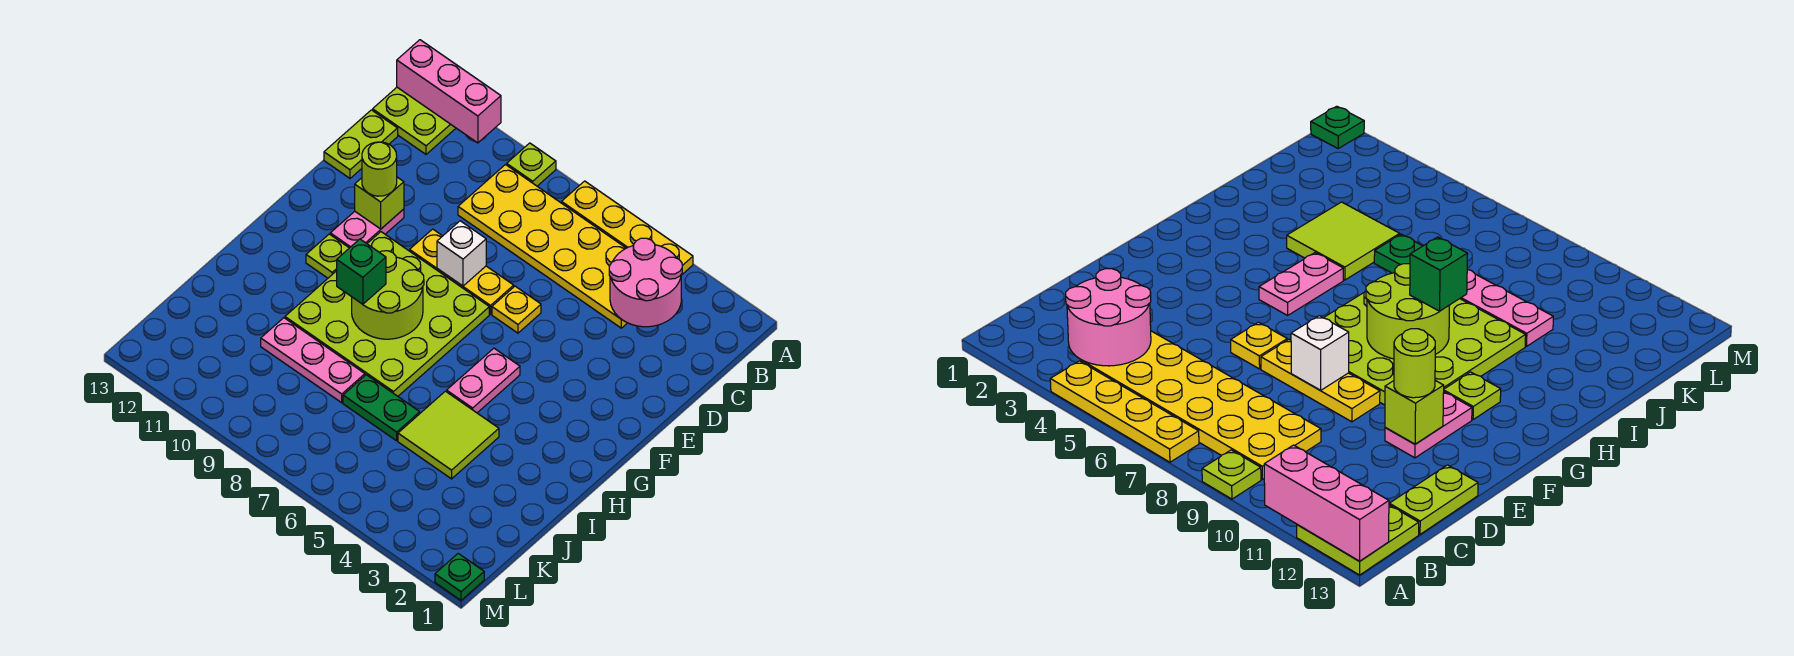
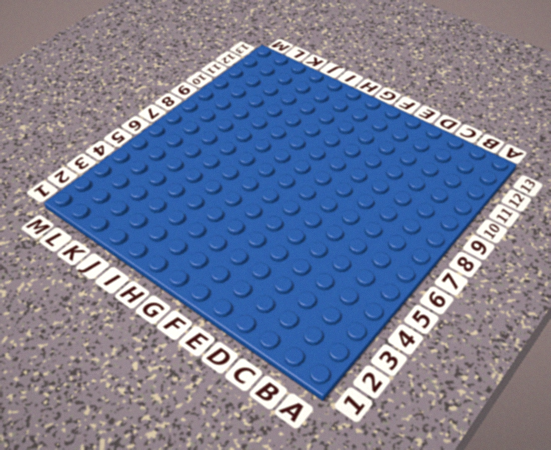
none -> yellow 1x4 plate [562,181,693,275]
none -> lime 1x1 plate [507,143,556,186]
none -> lime 2x2 plate [373,87,456,154]

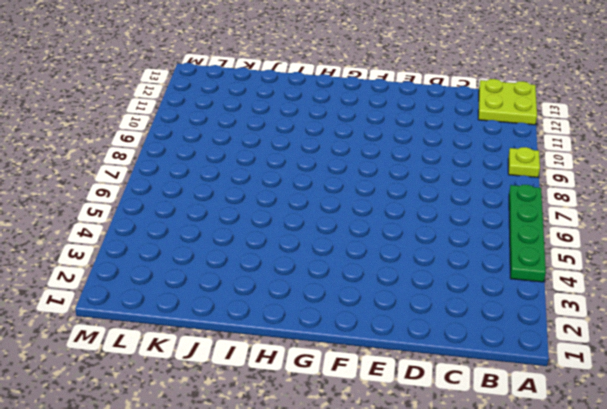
green 1x4 plate [509,185,546,282] -> yellow 1x4 plate [562,181,693,275]
none -> yellow 2x6 plate [458,165,627,328]
none -> lime 1x2 plate [324,110,398,178]
none -> yellow 1x1 plate [492,286,541,333]

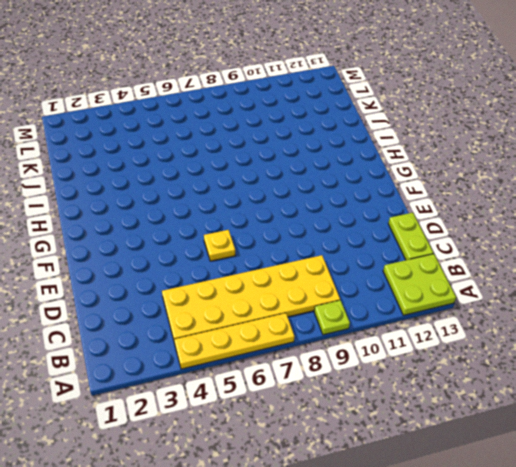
none -> yellow 1x3 plate [410,229,514,314]
none -> pink 1x2 plate [330,209,404,248]
none -> lime 4x4 plate [285,232,489,396]

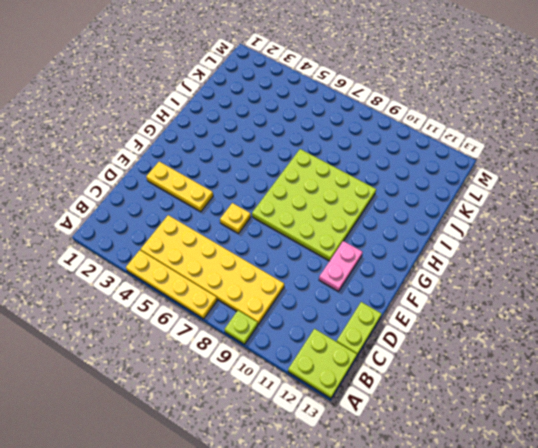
yellow 1x3 plate [146,162,213,212] -> yellow 1x3 plate moved to [410,229,514,314]
none -> pink 1x2 plate [447,348,520,413]
none -> lime 1x1 plate [306,234,349,278]
none -> lime 2x2 tile [398,391,499,479]

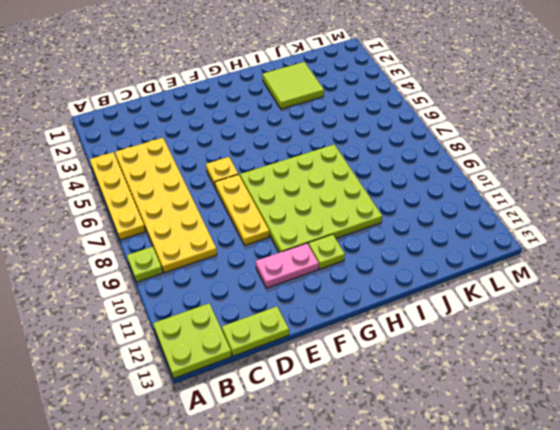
lime 2x2 tile [263,62,324,109] -> lime 2x2 tile moved to [398,391,499,479]
none -> pink 1x2 plate [447,348,520,413]
none -> green 1x2 plate [343,375,420,441]
none -> pink 1x3 plate [261,318,365,403]

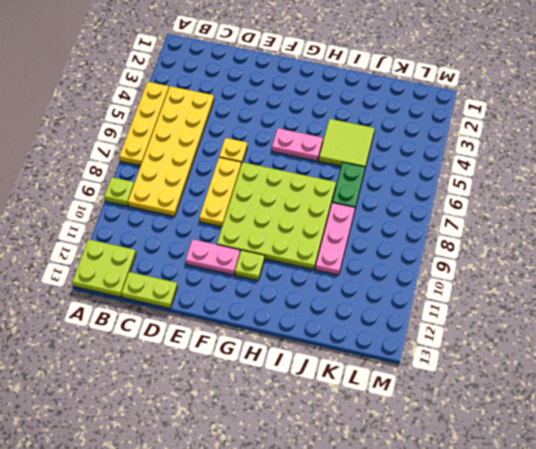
none -> green 1x1 plate [435,554,484,600]
none -> pink 1x3 brick [397,40,501,143]
none -> pink 2x2 round brick [609,238,682,327]

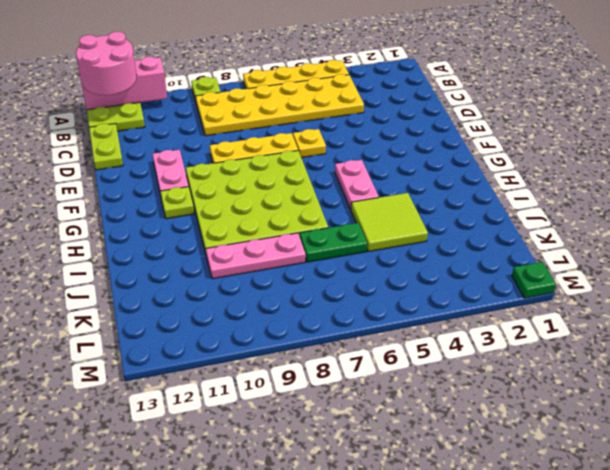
pink 2x2 round brick [76,32,137,95] -> pink 2x2 round brick moved to [609,238,682,327]
none -> white 1x1 brick [437,221,486,286]
none -> lime 1x1 brick [355,177,404,229]
none -> lime 2x2 round brick [352,251,424,339]

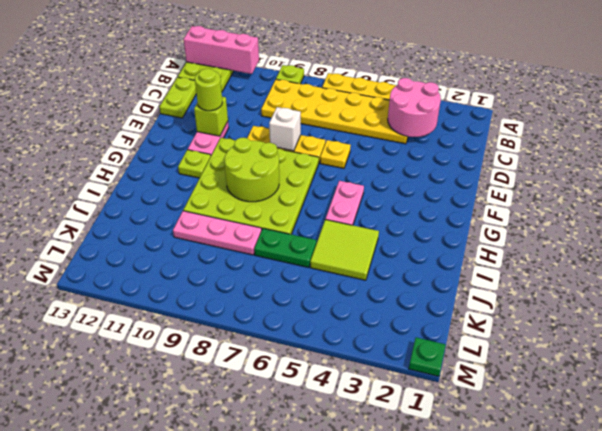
none -> green 1x1 brick [337,239,386,304]

